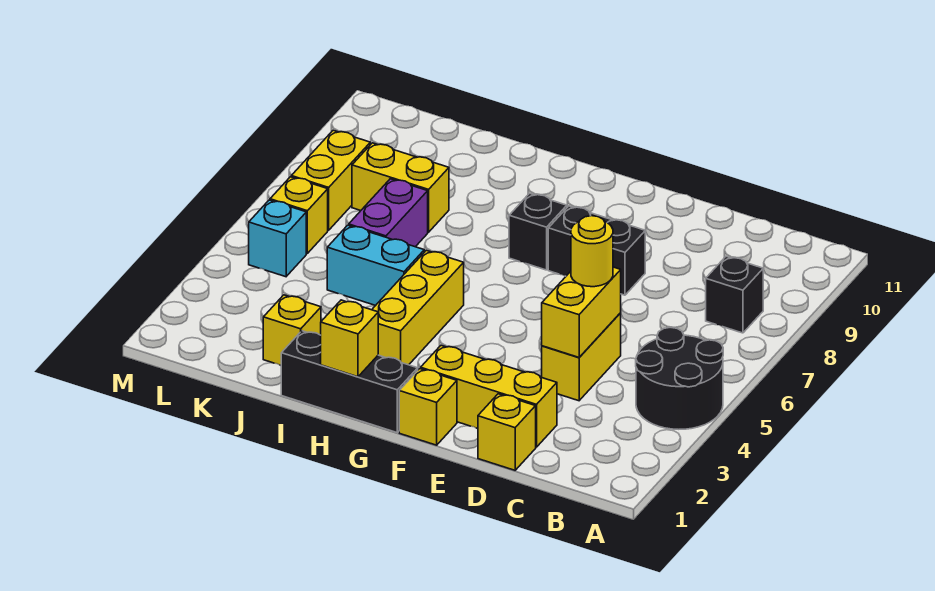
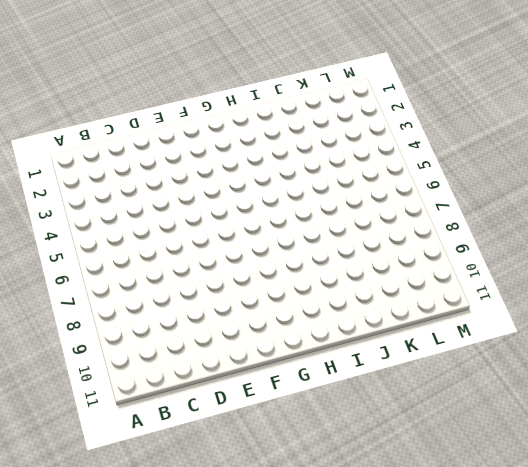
none -> black 2x2 round brick [636,327,723,429]
none -> black 1x1 brick [706,256,763,333]
none -> yellow 1x1 brick [478,394,536,470]

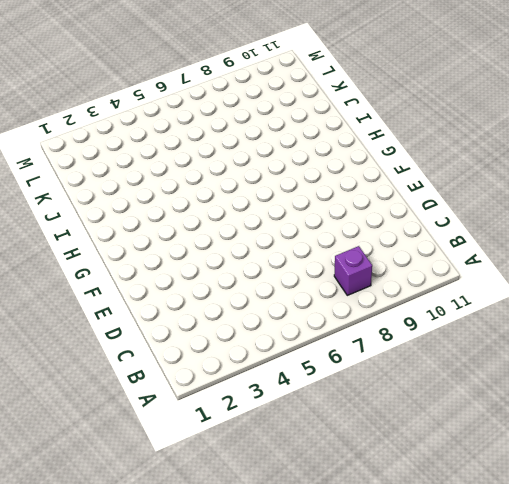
purple 1x1 brick [334,246,372,295] -> black 1x1 brick [706,256,763,333]
none -> black 2x2 round brick [636,327,723,429]
none -> yellow 1x1 brick [478,394,536,470]
none -> yellow 1x3 brick [421,345,557,447]

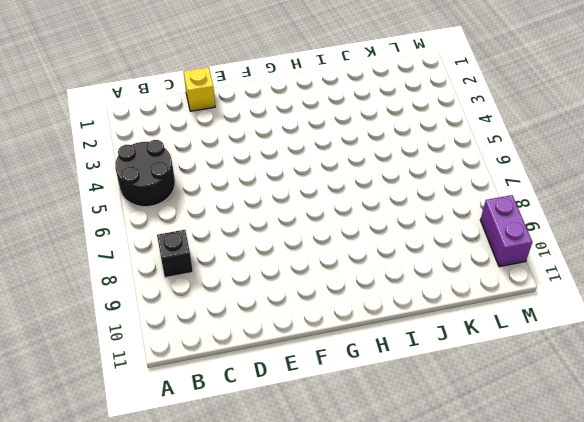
purple 1x2 brick [480,195,532,267] -> purple 1x2 brick moved to [349,179,428,247]
none -> yellow 1x3 brick [421,345,557,447]
none -> yellow 1x2 brick [542,313,621,401]
none -> black 1x2 brick [548,206,645,295]

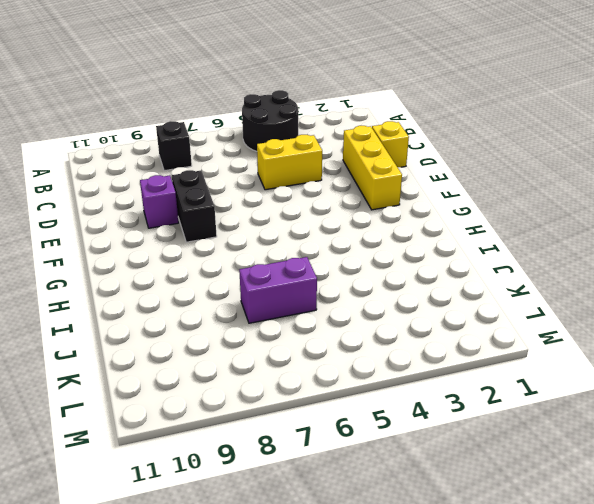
purple 1x1 brick [140,175,179,228] -> none
none -> yellow 1x1 brick [399,369,457,445]
none -> black 1x3 brick [281,331,418,432]
none -> black 1x1 brick [509,193,567,270]

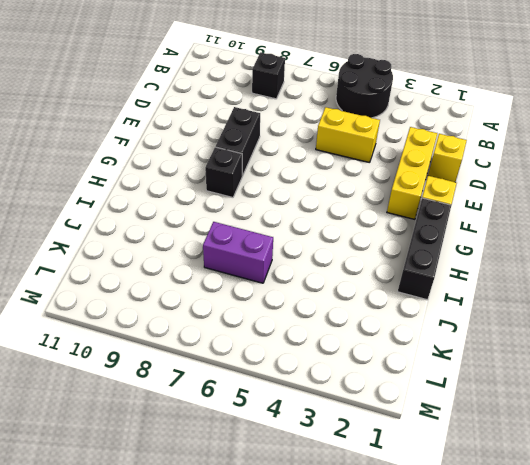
none -> yellow 1x3 brick [372,250,464,365]
none -> cyan 1x2 brick [327,225,424,306]
none -> yellow 1x1 brick [263,295,321,365]

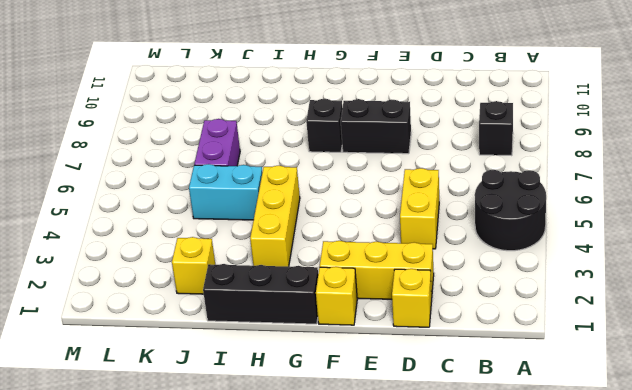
none -> yellow 1x2 brick [352,143,449,232]
none -> cyan 1x1 brick [249,200,306,277]
none -> yellow 1x1 brick [270,177,328,253]

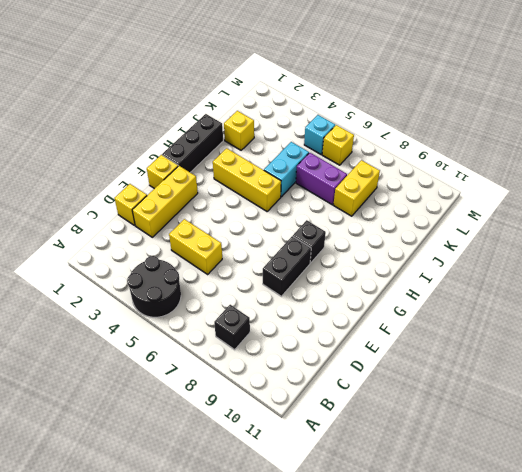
none -> yellow 1x2 brick [291,130,370,230]
none -> yellow 1x2 brick [542,267,621,357]
none -> yellow 1x1 brick [321,300,378,377]

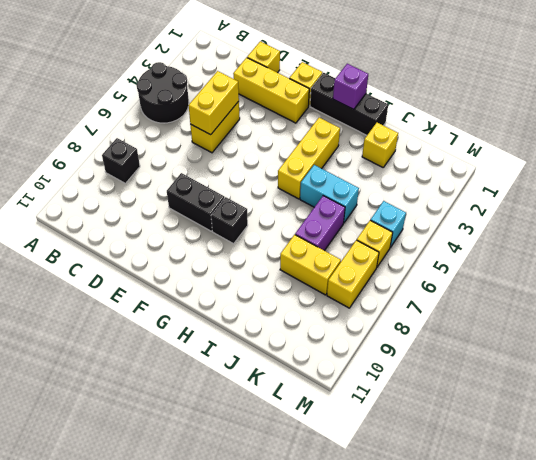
purple 1x1 brick [333,64,368,109] -> yellow 1x1 brick [321,300,378,377]
none -> yellow 1x1 round brick [571,216,613,287]

